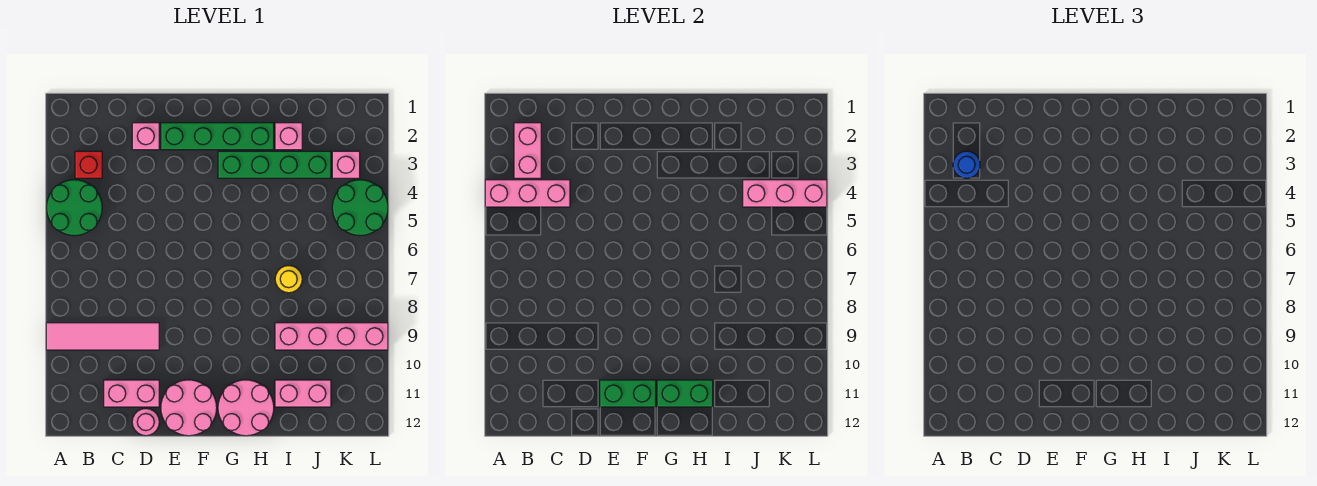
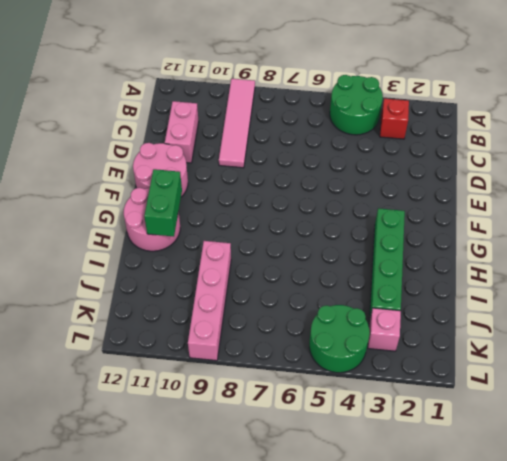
none -> pink 1x1 brick [132,123,159,150]
none -> pink 1x1 round brick [132,409,159,436]
none -> green 1x4 brick [161,123,274,150]

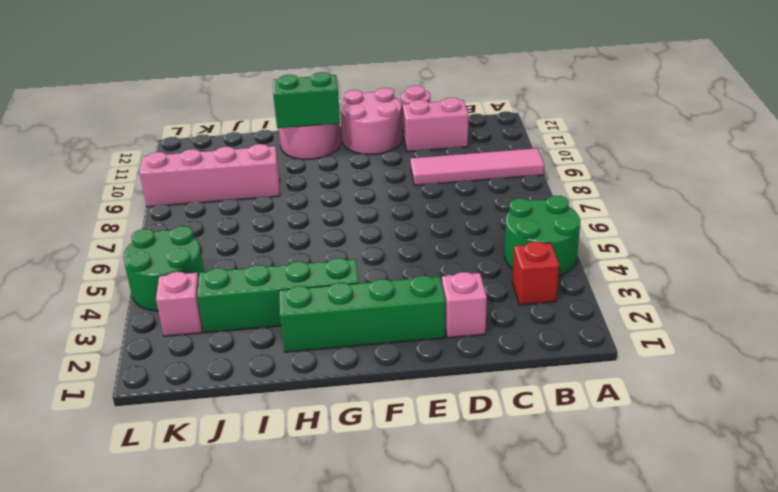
none -> pink 1x1 brick [275,123,302,150]
none -> yellow 1x1 round brick [275,266,302,293]
none -> pink 1x2 brick [275,380,331,407]

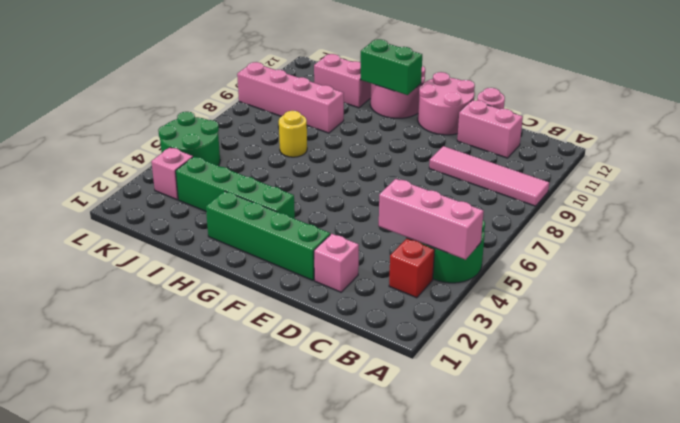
none -> pink 1x1 brick [275,123,302,150]
none -> pink 1x2 brick [514,123,541,178]
none -> green 1x2 brick [600,380,656,407]

